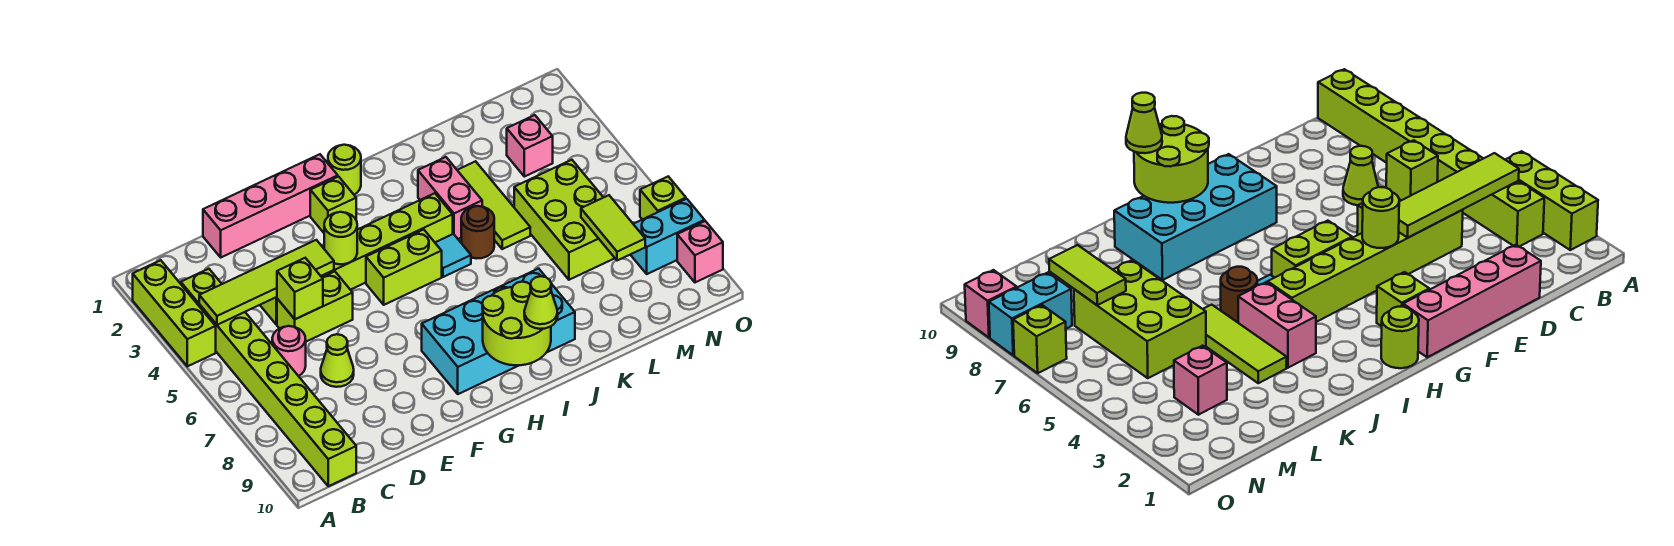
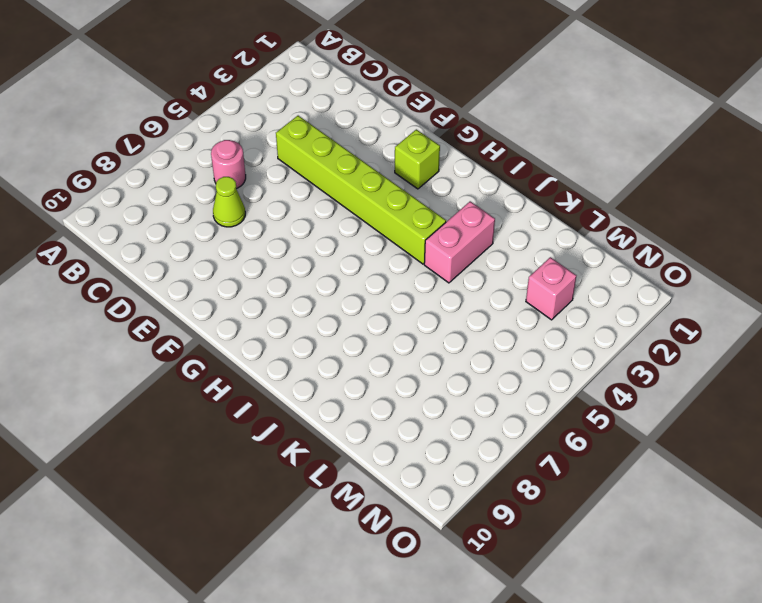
none -> lime 1x3 brick [133,260,216,366]
none -> lime 1x8 brick [181,269,356,486]
none -> pink 1x4 brick [203,154,338,257]

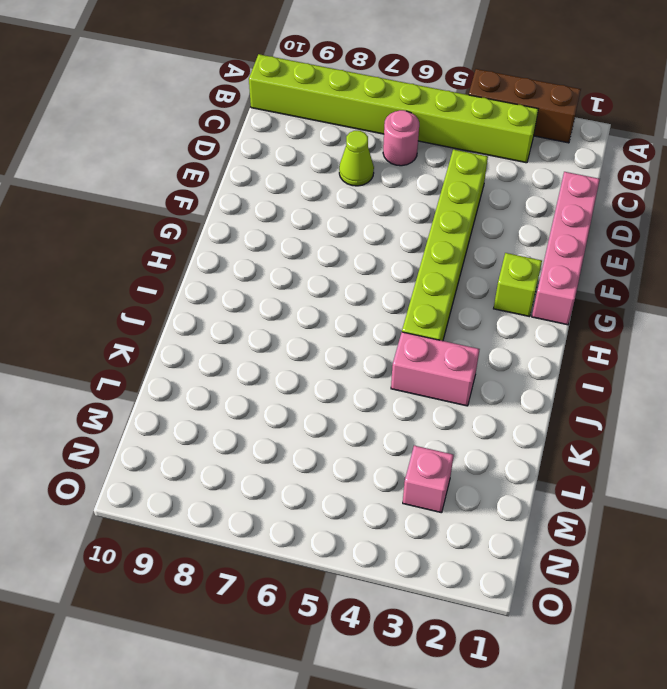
brown 1x3 brick [469,69,581,143] -> lime 1x3 brick [133,260,216,366]
none -> lime 1x2 brick [277,271,353,342]
none -> lime 1x2 brick [366,230,442,305]
none -> cyan 2x4 brick [422,269,575,394]

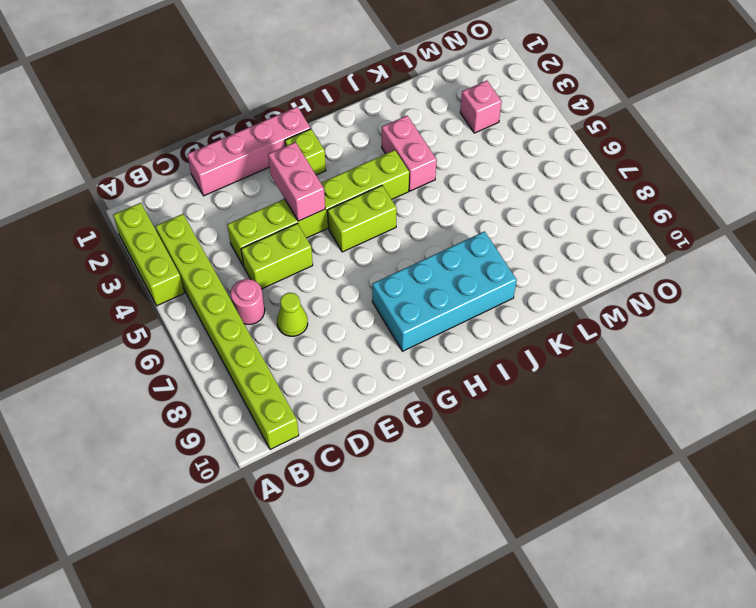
pink 1x2 brick [268,142,325,221] -> lime 1x1 round brick [324,212,357,264]
none -> lime 1x1 round brick [328,145,361,195]
none -> cyan 1x1 tile [435,234,471,277]
none -> brown 1x1 round brick [461,206,494,258]

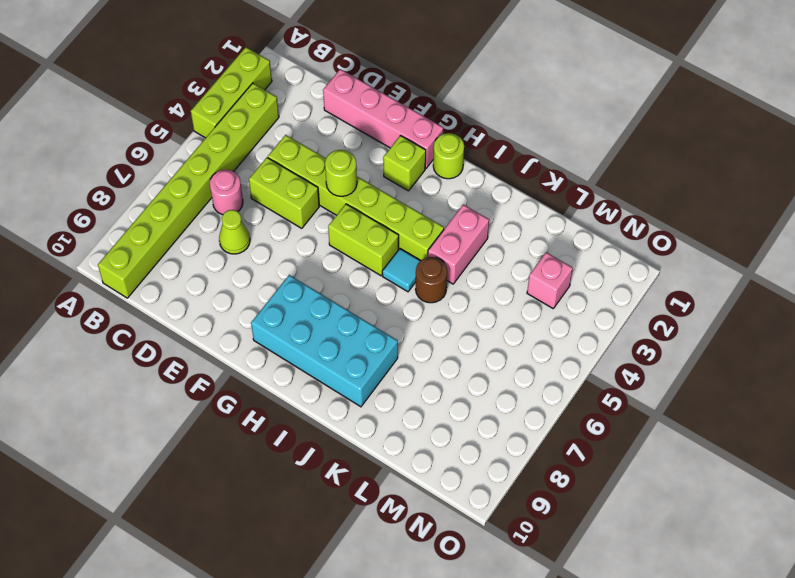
none -> lime 1x3 tile [457,161,530,249]
none -> lime 2x3 brick [514,160,615,280]
none -> cyan 1x2 brick [630,199,705,274]

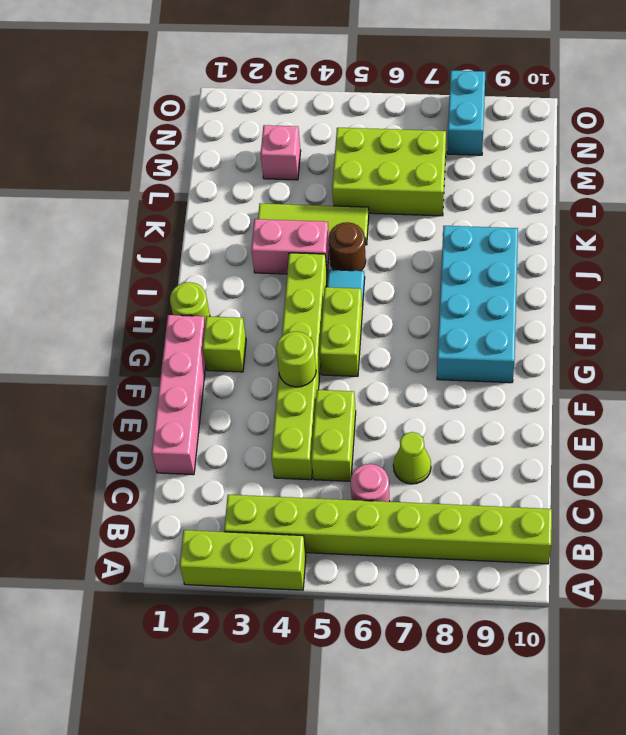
none -> lime 1x1 brick [640,177,686,220]
none -> pink 1x1 brick [677,221,723,282]
none -> lime 1x4 tile [199,240,334,325]

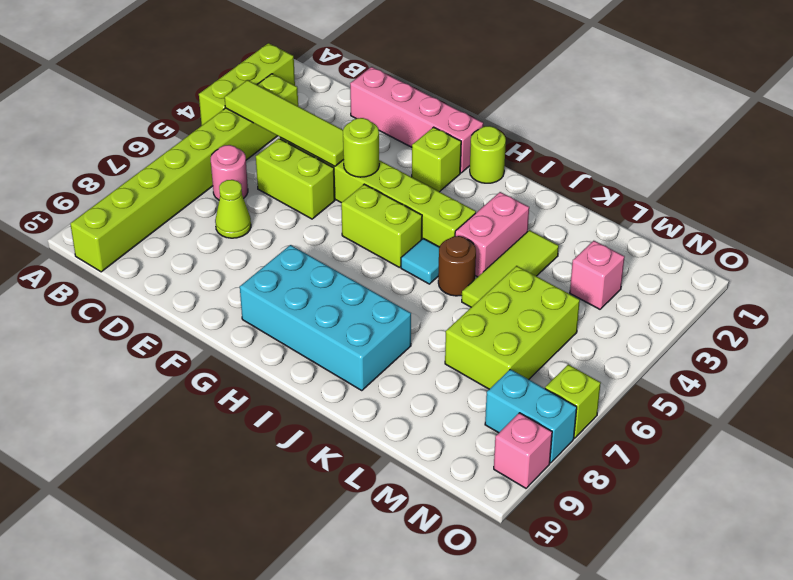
none -> lime 1x1 brick [277,258,323,319]
none -> lime 2x2 round brick [482,282,551,365]
none -> lime 1x2 tile [581,195,645,261]

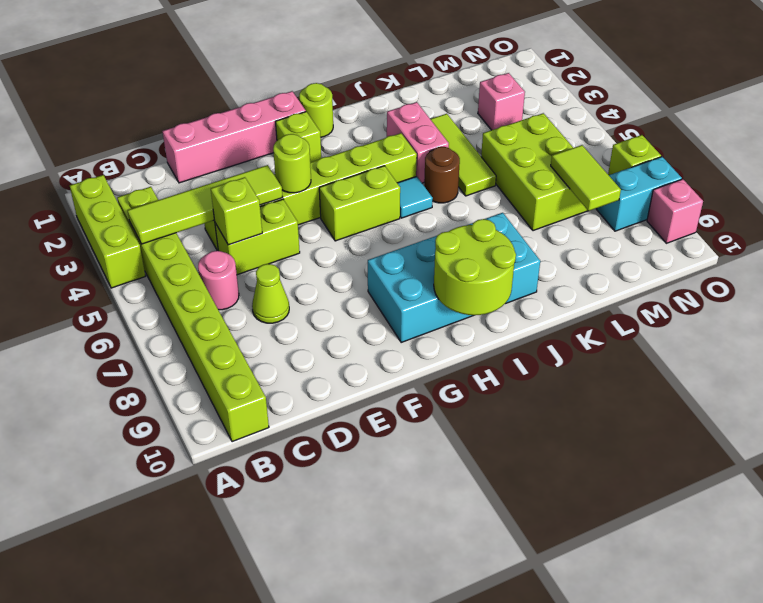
none -> lime 1x1 cone [524,276,558,329]

